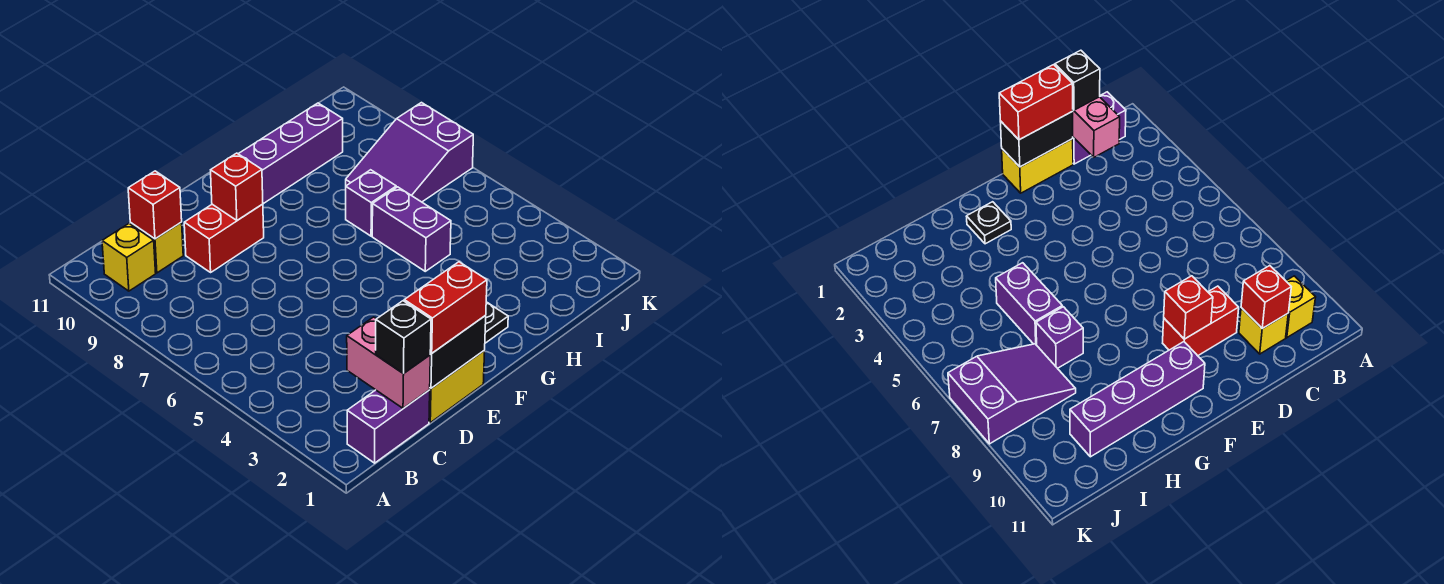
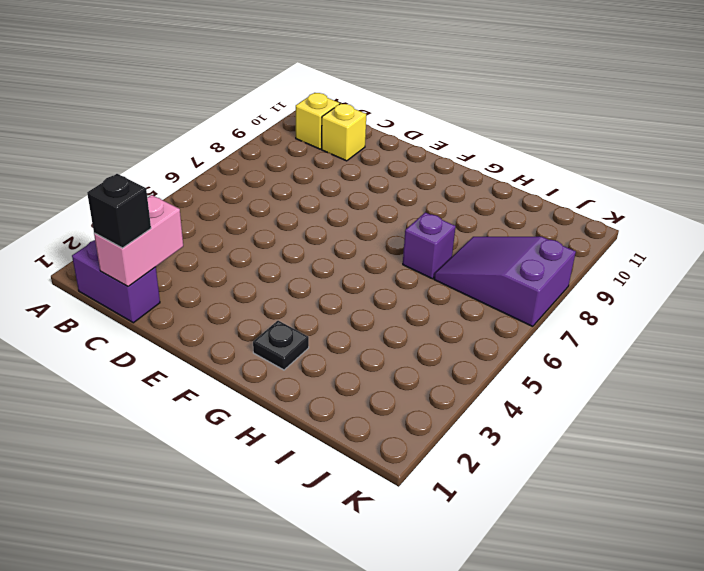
none -> yellow 1x2 brick [429,351,485,423]
none -> red 1x2 brick [184,204,264,272]
none -> purple 1x4 brick [239,103,343,204]

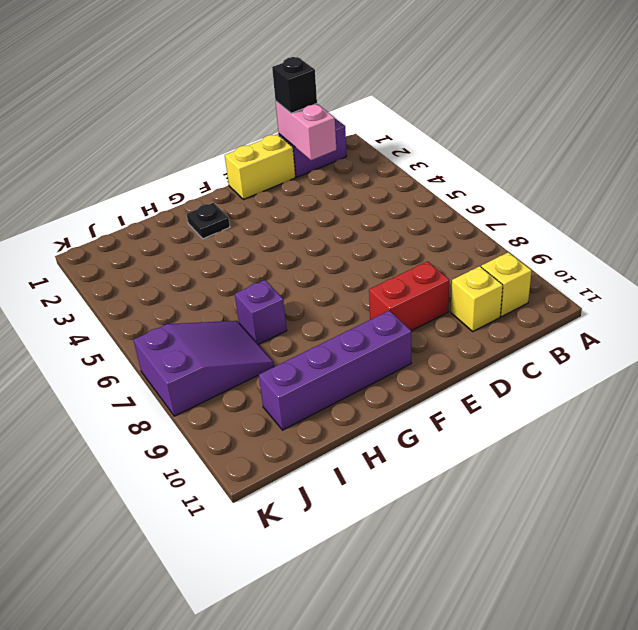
none -> purple 1x2 brick [372,187,451,271]
none -> red 1x1 brick [128,171,182,239]
none -> black 1x2 brick [430,316,486,388]

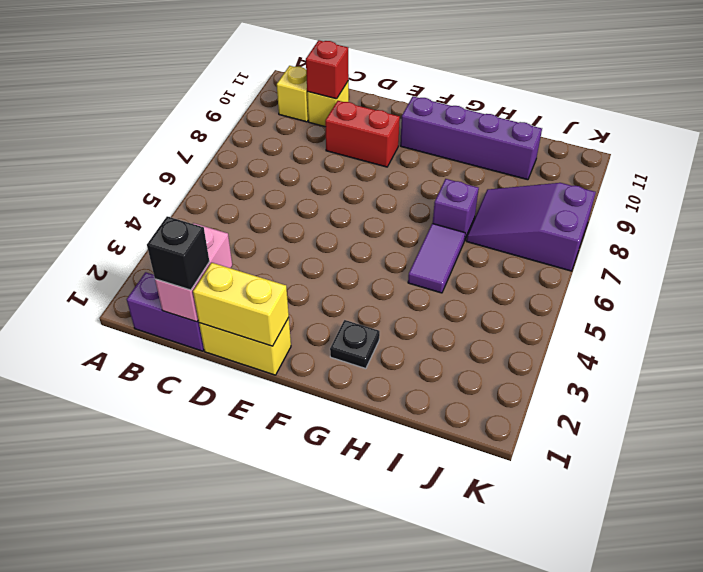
yellow 1x2 brick [193,263,289,346] -> black 1x2 brick [430,316,486,388]
purple 1x2 tile [408,223,465,293] -> purple 1x2 brick [372,187,451,271]
none -> red 1x1 brick [211,153,263,220]
none -> red 1x2 brick [404,262,487,353]

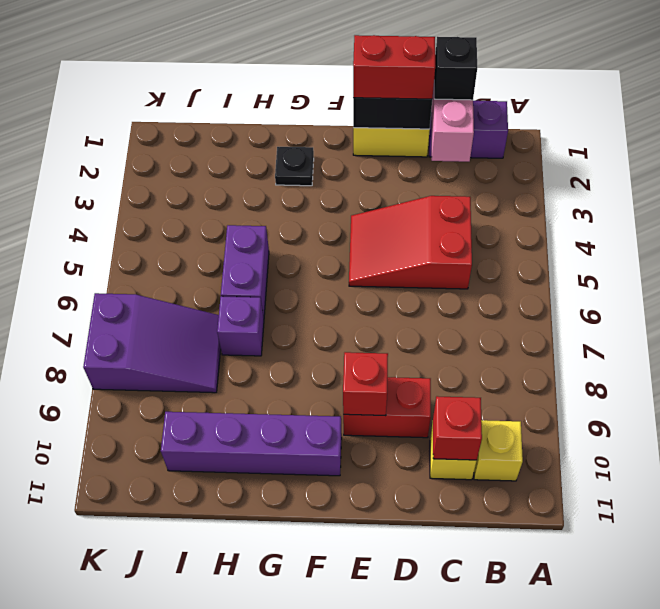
red 2x3 slope [349,196,472,289] -> none

